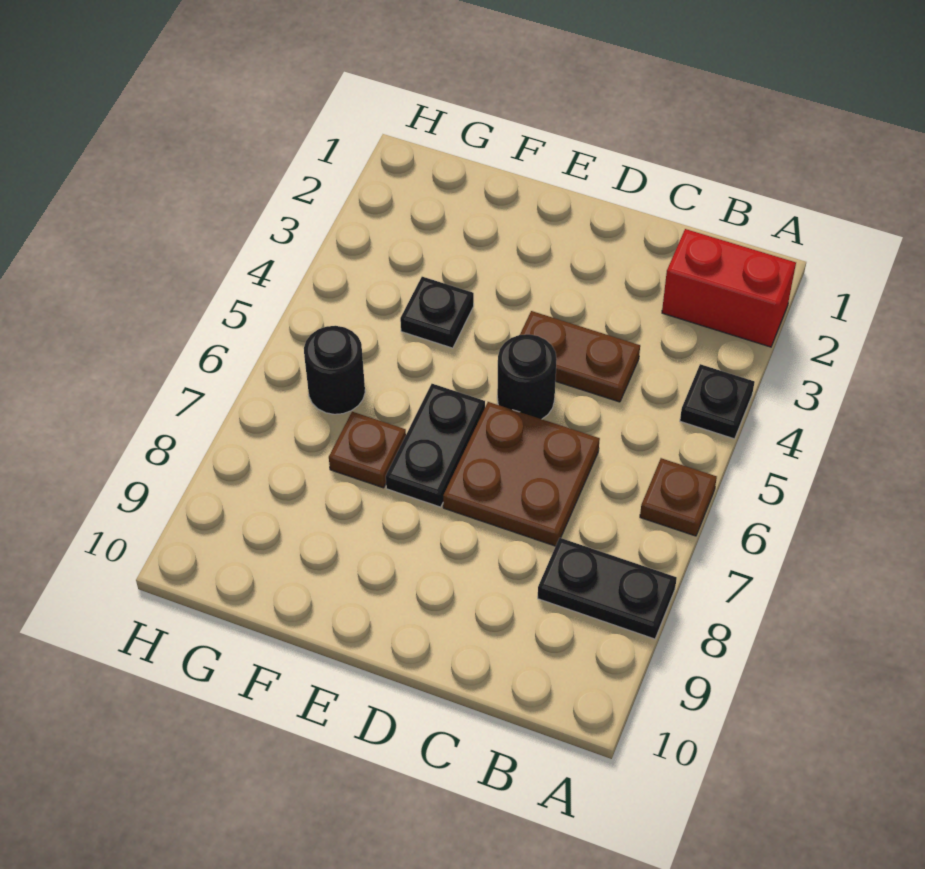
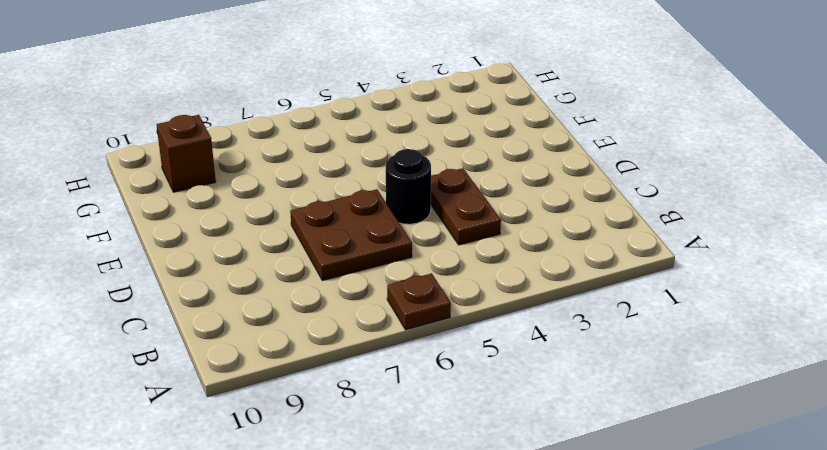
brown 1x1 brick [156,115,216,192] -> none
none -> red 1x2 brick [662,229,796,347]
none -> black 1x1 plate [680,364,755,439]

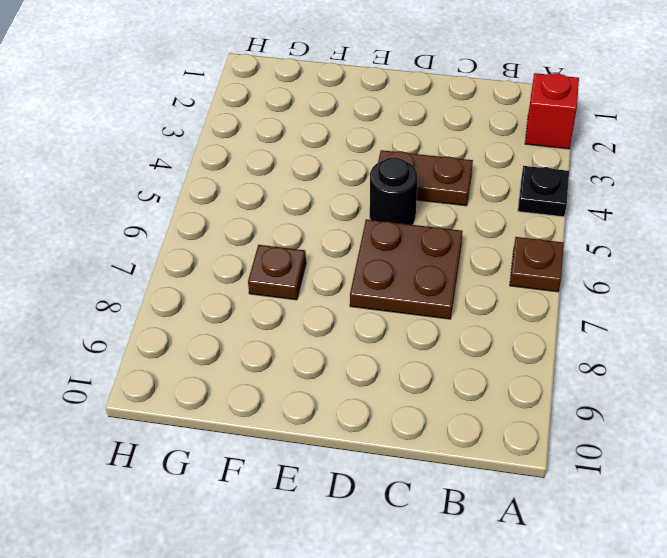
red 1x1 brick [525,73,579,149] -> red 1x2 brick [662,229,796,347]
none -> black 1x2 plate [538,538,677,639]
none -> black 1x2 plate [386,384,485,507]

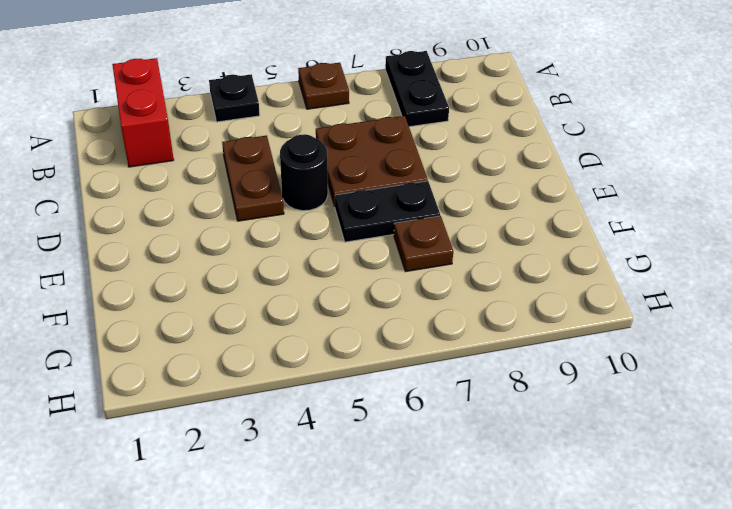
none -> black 1x1 plate [400,277,474,348]
none -> black 1x1 round brick [304,326,365,414]

